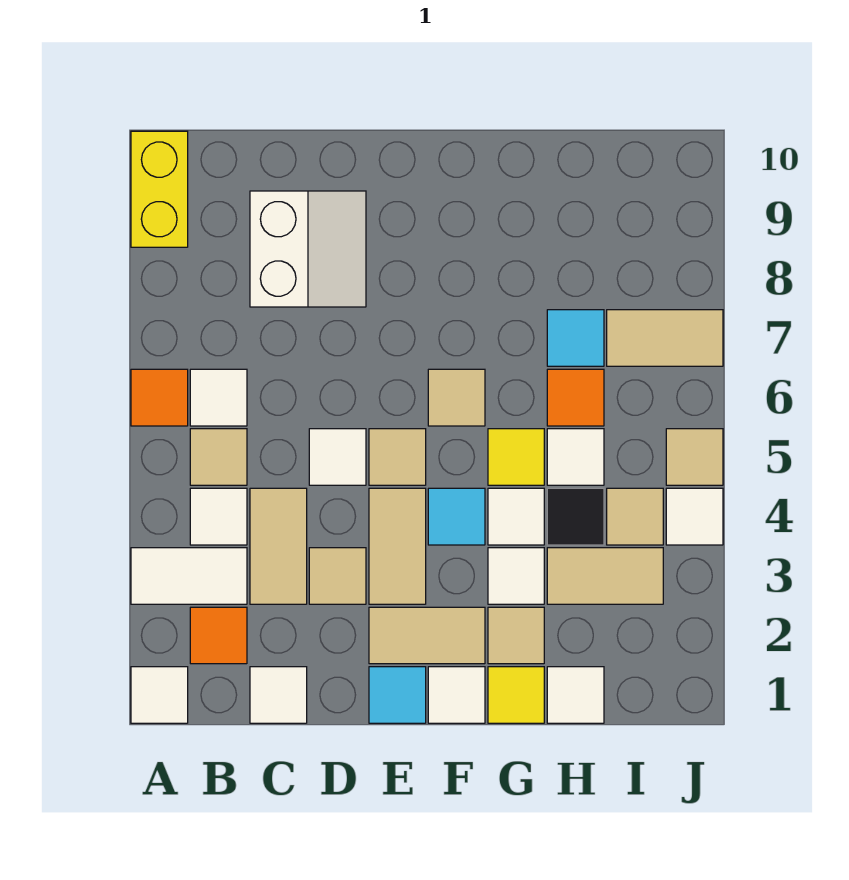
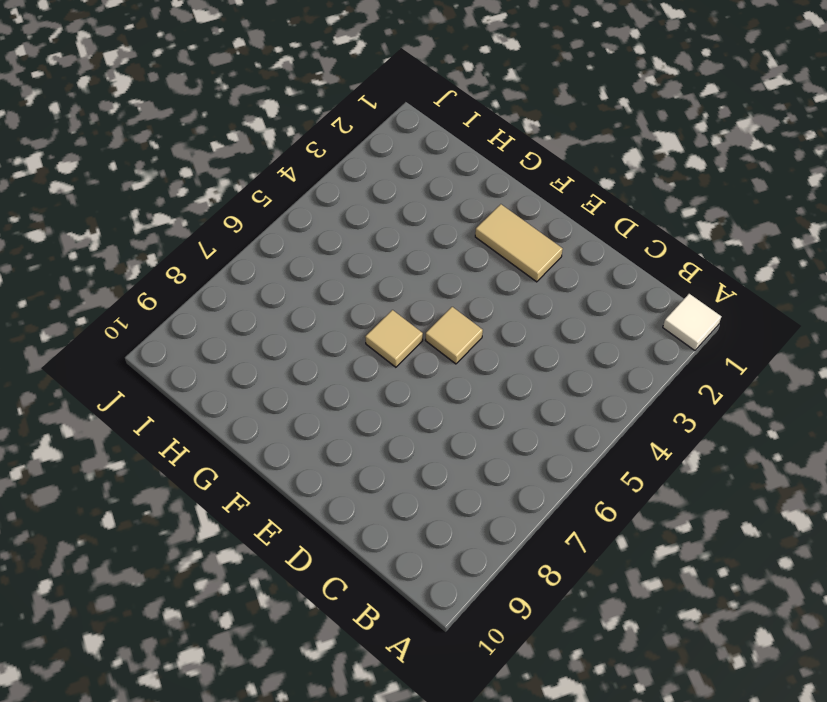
none -> white 1x2 tile [131,548,247,604]
none -> orange 1x1 tile [131,369,188,426]
none -> yellow 1x2 brick [131,131,188,247]
none -> orange 1x1 tile [190,607,247,664]

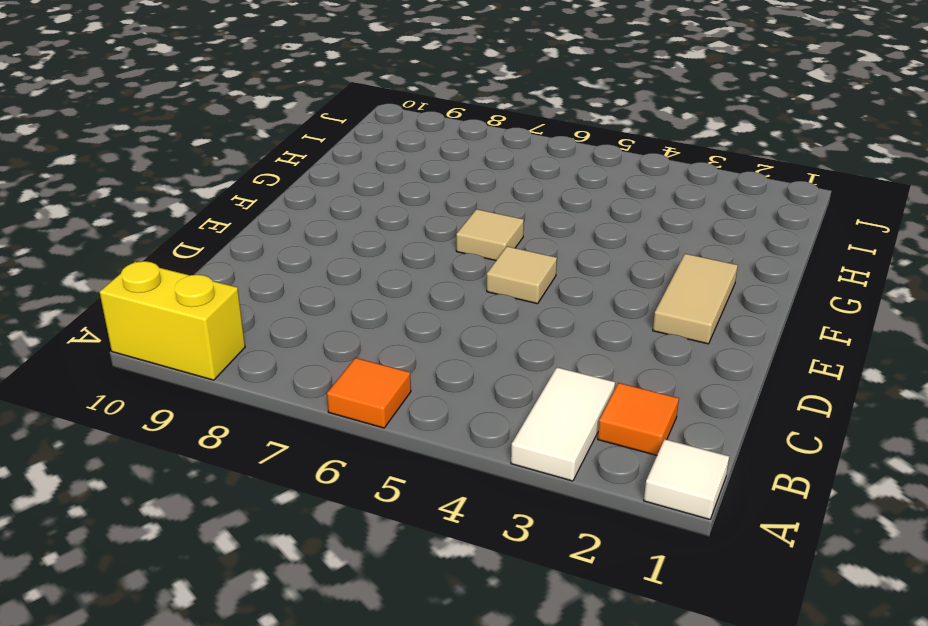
none -> white 1x1 tile [190,488,247,545]
none -> tan 1x1 tile [190,429,247,485]
none -> white 1x1 tile [190,369,247,426]
none -> white 1x1 tile [250,667,307,723]

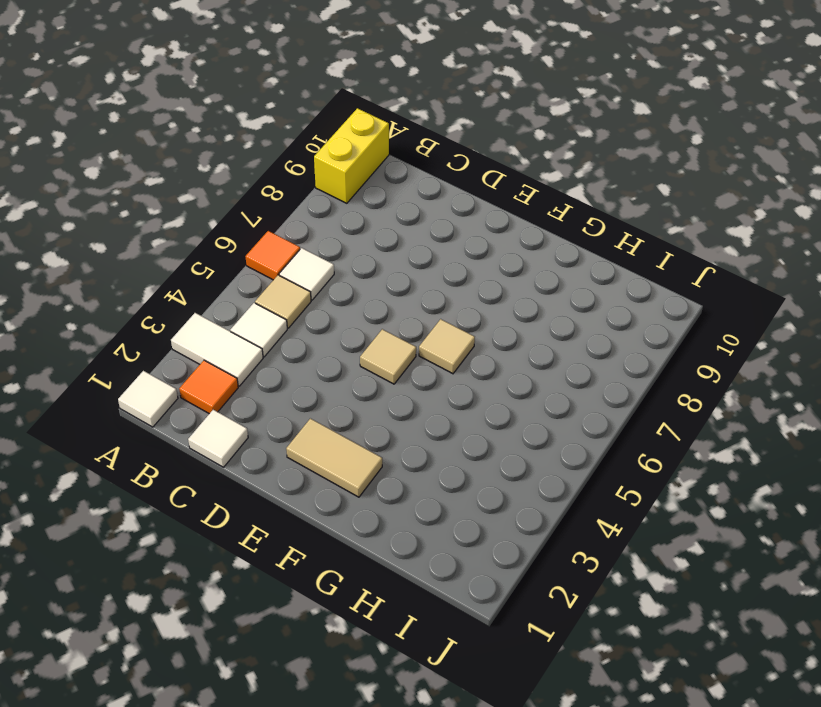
none -> tan 1x2 tile [250,488,307,604]
none -> white 2x2 slope [250,191,366,307]
none -> tan 1x1 tile [309,548,366,604]
none -> white 1x1 tile [309,429,366,485]

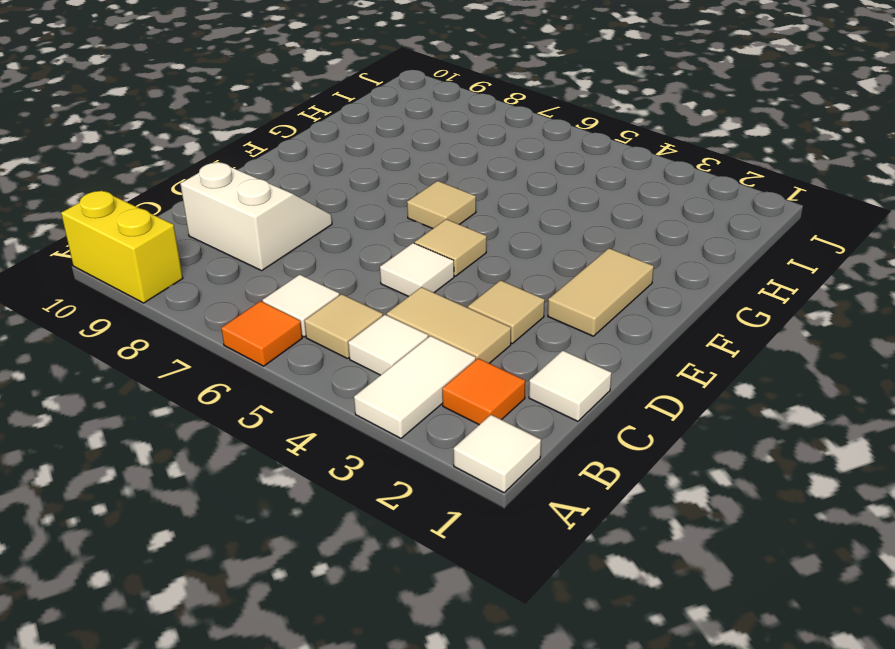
none -> cyan 1x1 tile [369,667,426,723]
none -> tan 1x2 tile [369,488,426,604]
none -> white 1x1 tile [428,667,485,723]
none -> cyan 1x1 tile [428,488,485,545]

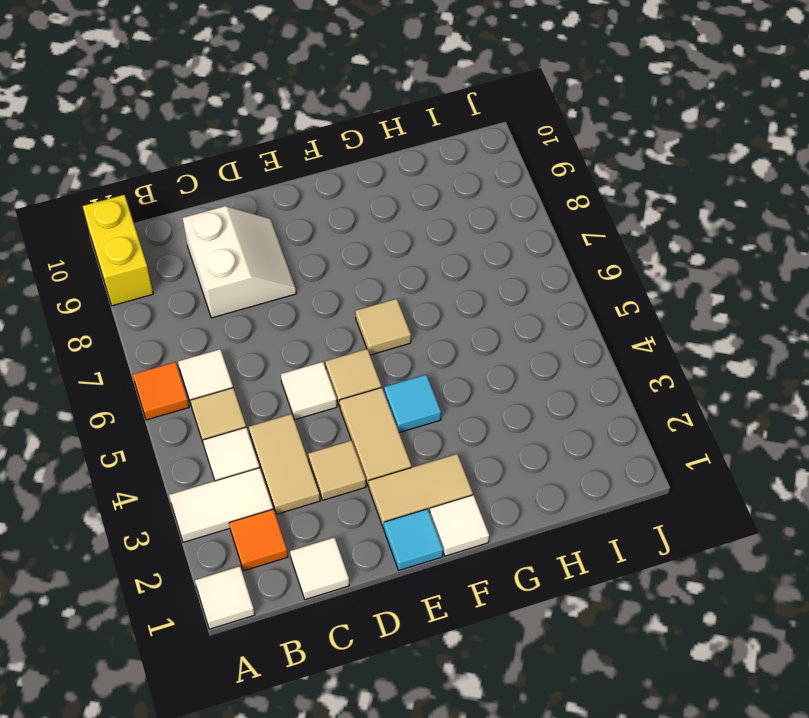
none -> yellow 1x1 tile [488,667,544,723]
none -> tan 1x1 tile [488,607,544,664]
none -> white 1x1 tile [488,548,544,604]
none -> white 1x1 tile [488,488,544,545]

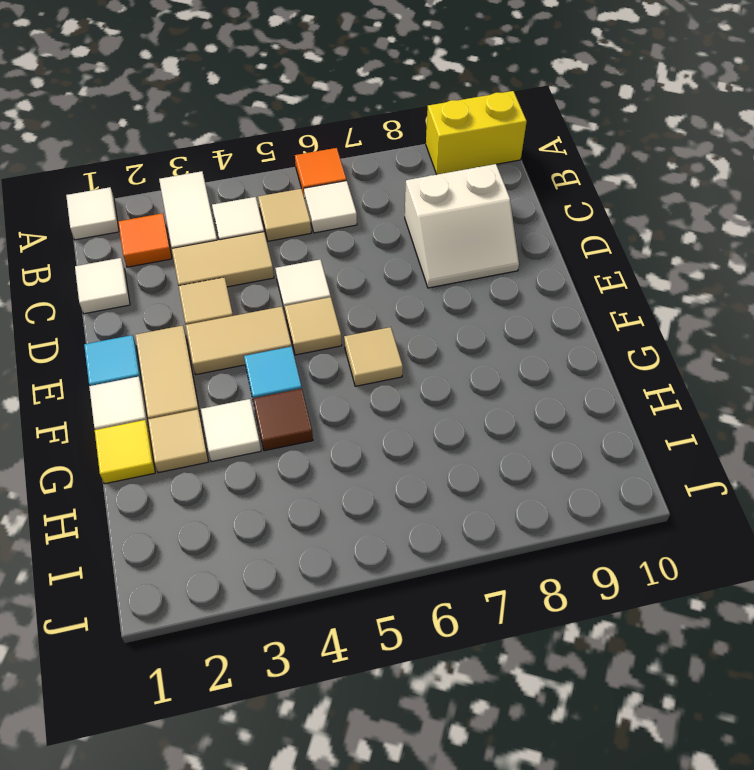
brown 1x1 tile [253,389,313,451] -> white 1x1 tile [488,488,544,545]
none -> yellow 1x1 tile [488,429,544,485]
none -> white 1x1 tile [547,667,604,723]
none -> tan 1x2 tile [547,548,663,604]
none -> black 1x1 tile [547,488,604,545]

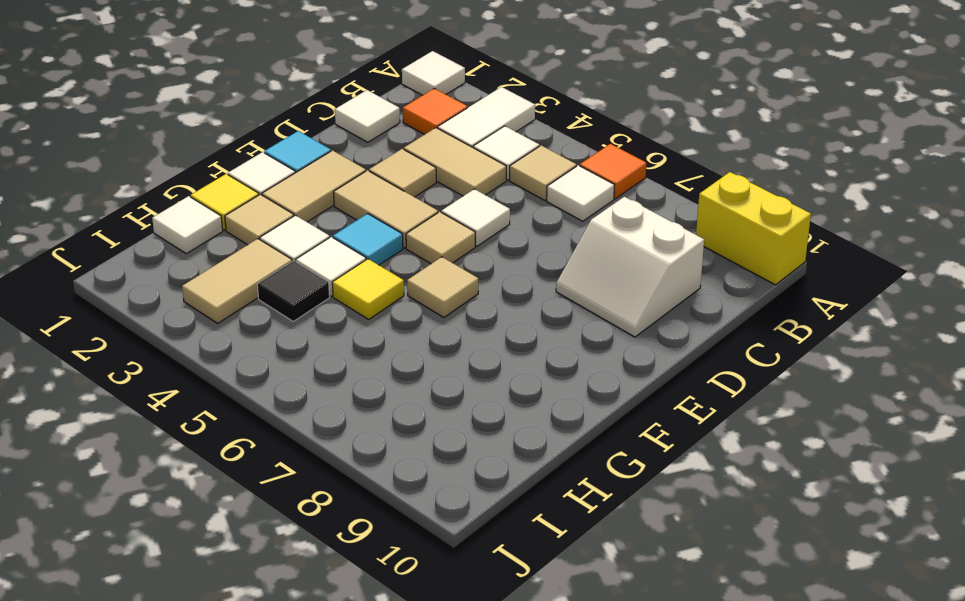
none -> white 1x1 tile [547,429,604,485]
none -> orange 1x1 tile [547,369,604,426]
none -> cyan 1x1 tile [547,310,604,366]
none -> tan 1x1 tile [607,488,663,545]

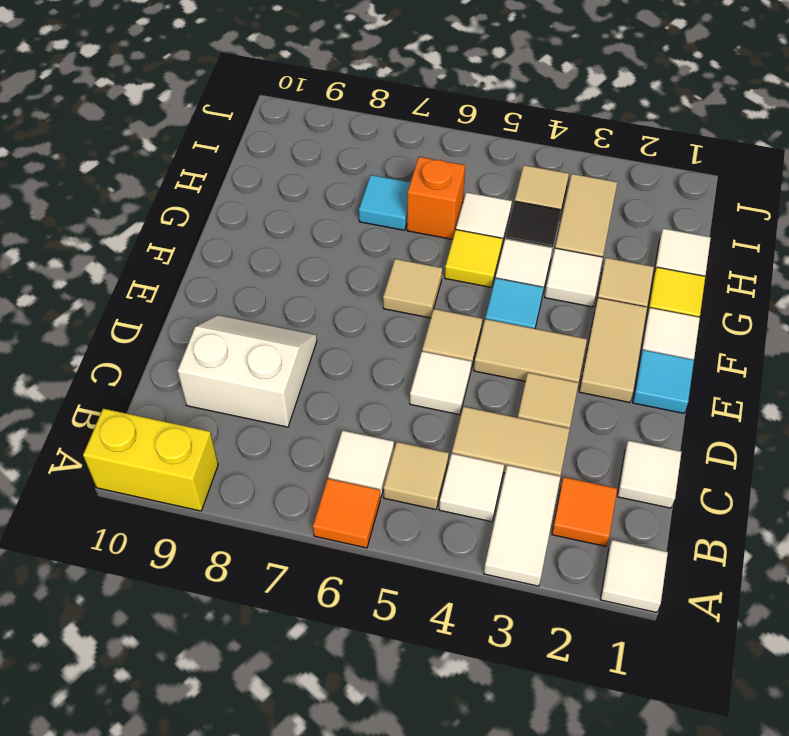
orange 1x1 brick [407,157,465,239] -> orange 1x1 tile [547,369,604,426]
none -> tan 1x2 tile [607,310,723,366]
none -> white 1x1 tile [666,488,723,545]
none -> tan 1x1 tile [666,429,723,485]

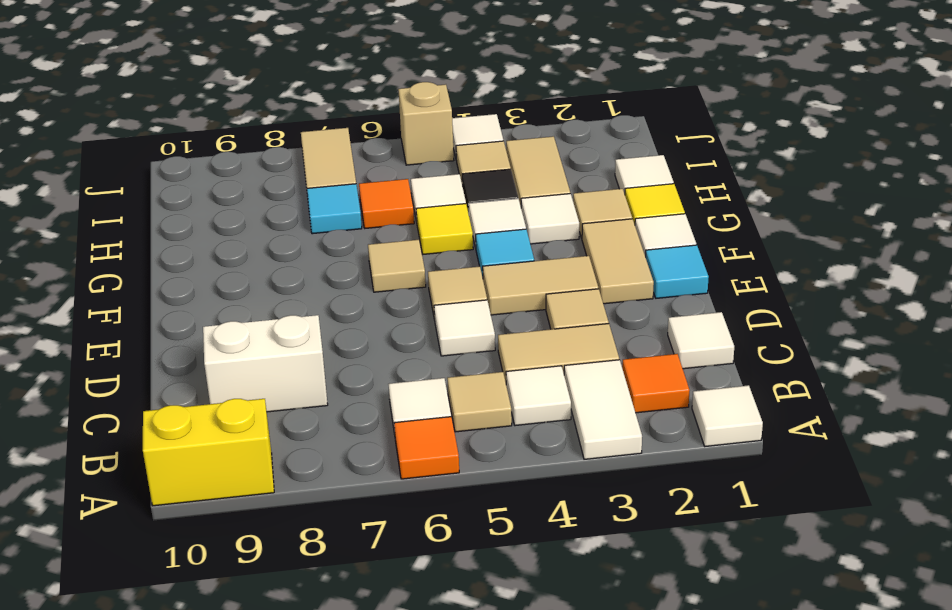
tan 1x1 brick [398,82,454,165] -> tan 1x1 tile [666,429,723,485]

